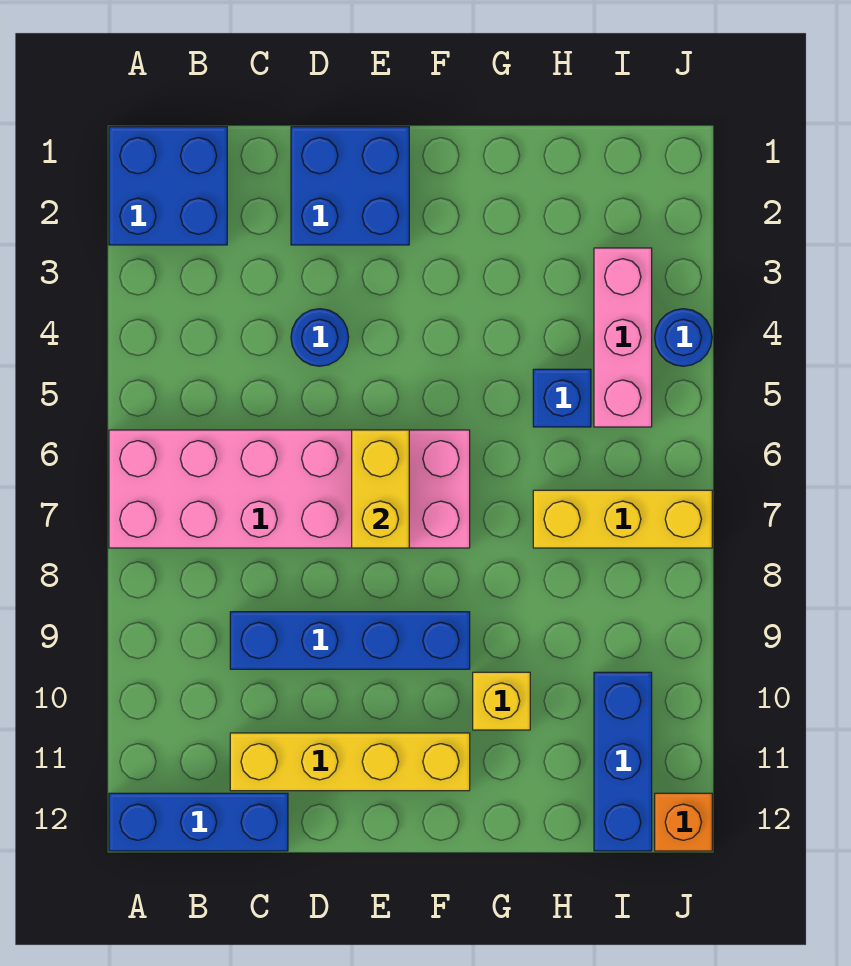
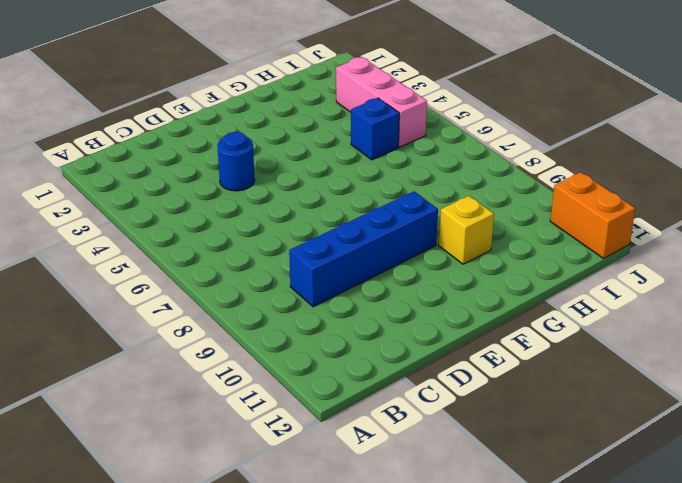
orange 1x2 brick [550,172,635,258] -> orange 1x1 brick [655,793,712,851]
none -> blue 2x2 brick [109,127,227,245]
none -> pink 2x6 brick [109,430,470,548]
none -> blue 1x3 brick [109,793,288,851]

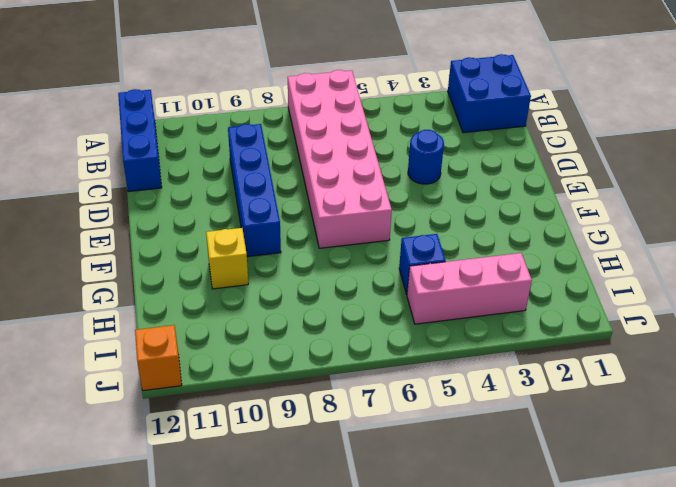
none -> yellow 1x4 brick [230,733,470,791]
none -> blue 2x2 brick [291,127,409,245]
none -> yellow 1x3 brick [533,490,712,548]

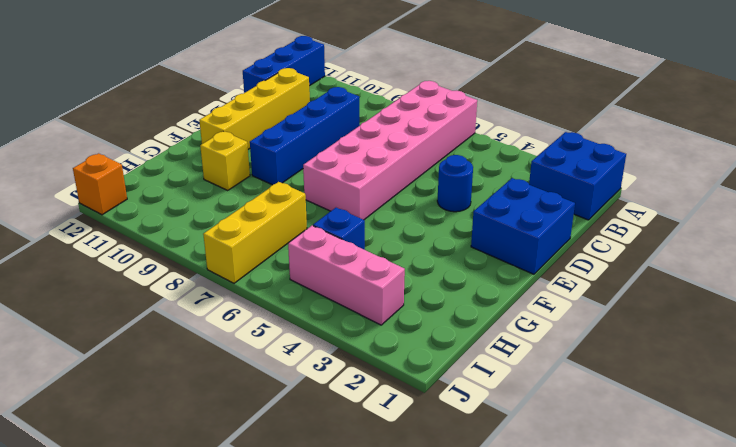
none -> blue 1x3 brick [594,672,652,851]
none -> blue 1x1 round brick [655,309,712,366]
none -> yellow 1x2 brick [352,430,409,548]

